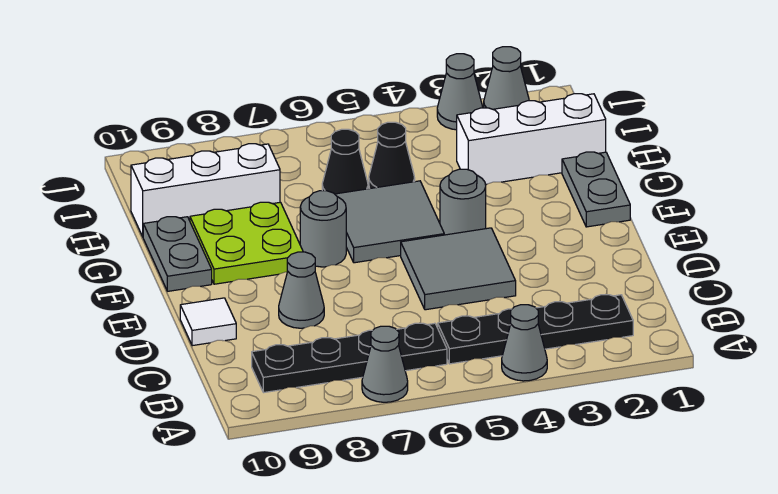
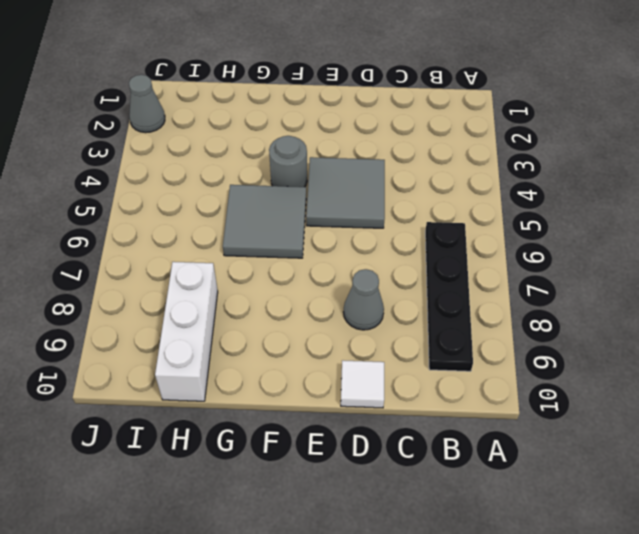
none -> grey 1x1 cone [502,305,547,381]
none -> grey 1x1 cone [362,326,408,402]
none -> black 1x4 plate [438,295,633,364]

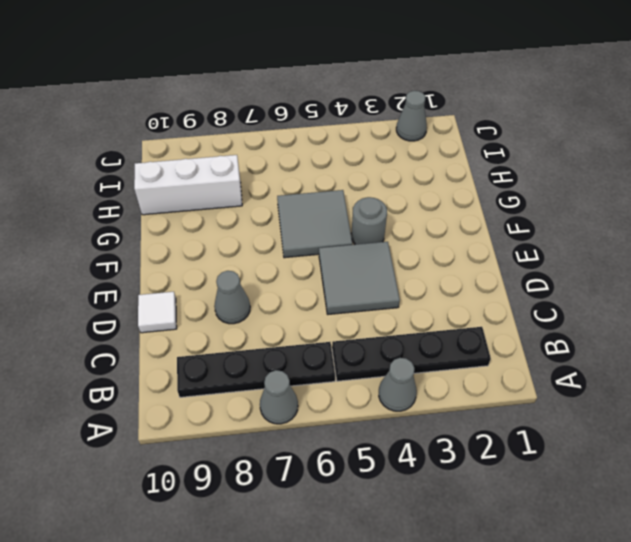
none -> grey 1x2 plate [562,152,630,227]
none -> grey 1x1 round brick [300,191,346,267]
none -> lime 2x2 plate [190,202,303,284]

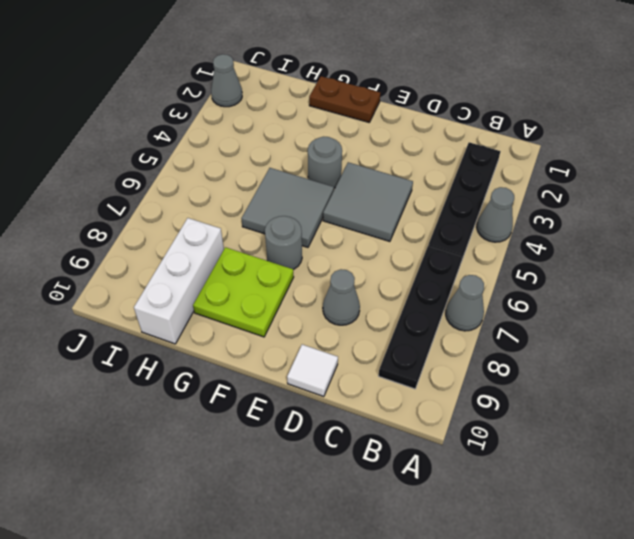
brown 1x2 plate [309,76,380,122] -> grey 1x2 plate [562,152,630,227]
none -> grey 1x2 plate [143,217,212,291]
none -> white 1x3 brick [457,94,606,185]
none -> black 1x1 cone [369,122,415,188]

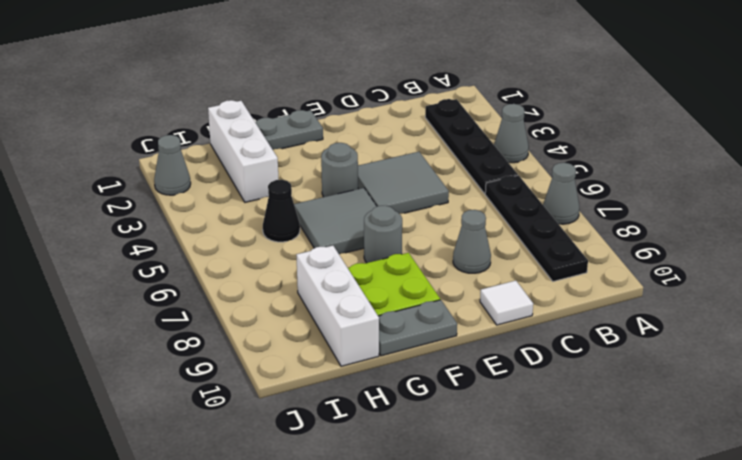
none -> black 1x1 cone [322,129,368,194]
none -> grey 1x1 cone [437,54,483,130]

